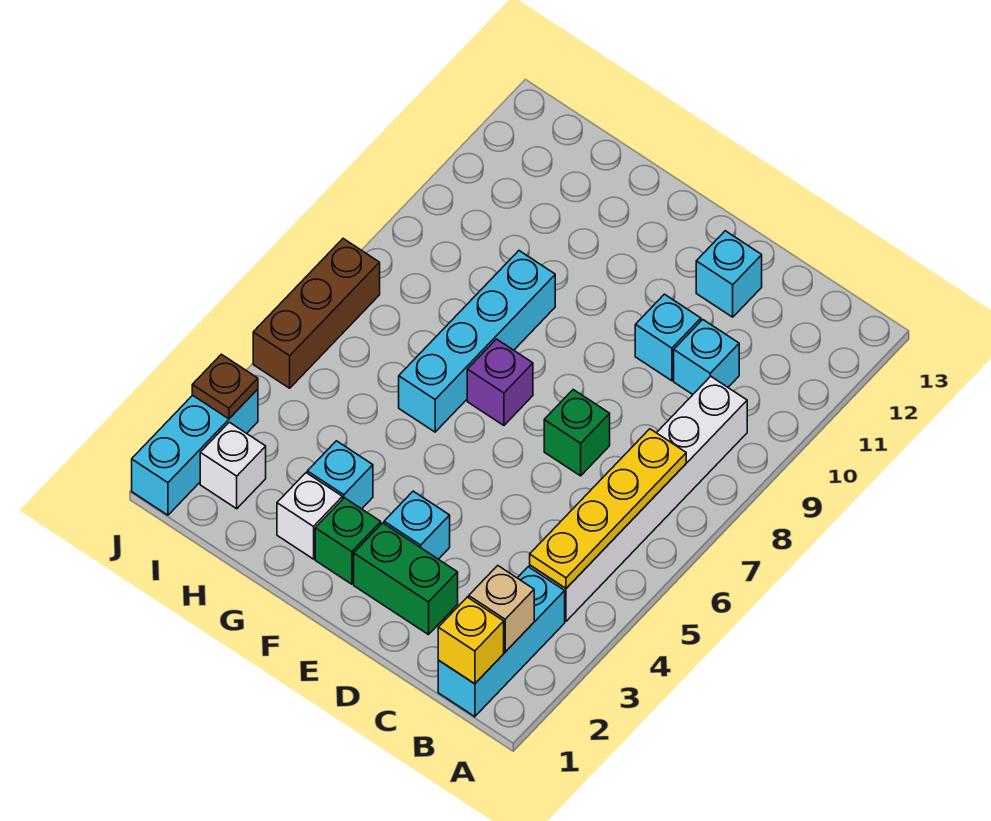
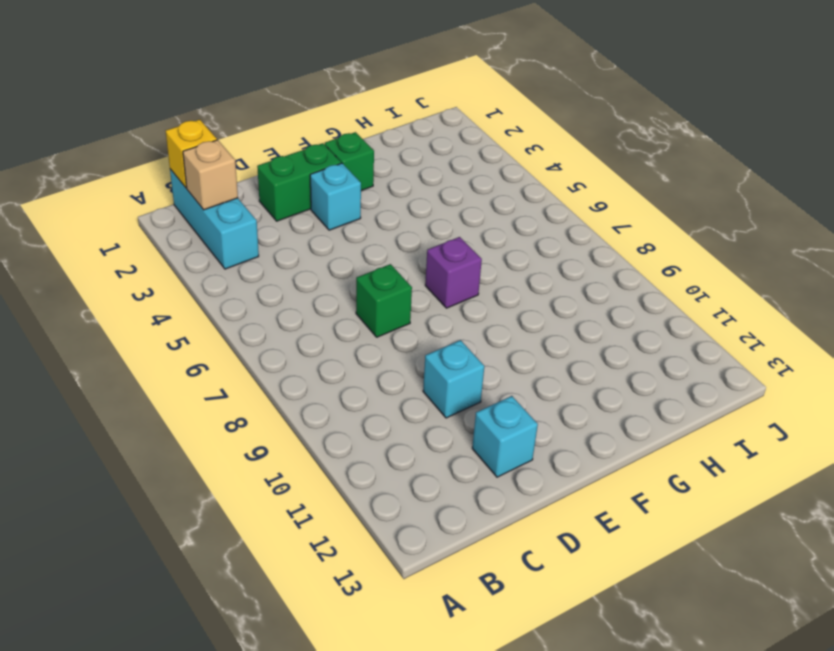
none -> white 1x6 brick [530,376,747,621]
none -> cyan 1x1 brick [674,320,739,394]
none -> white 1x1 brick [277,473,342,559]

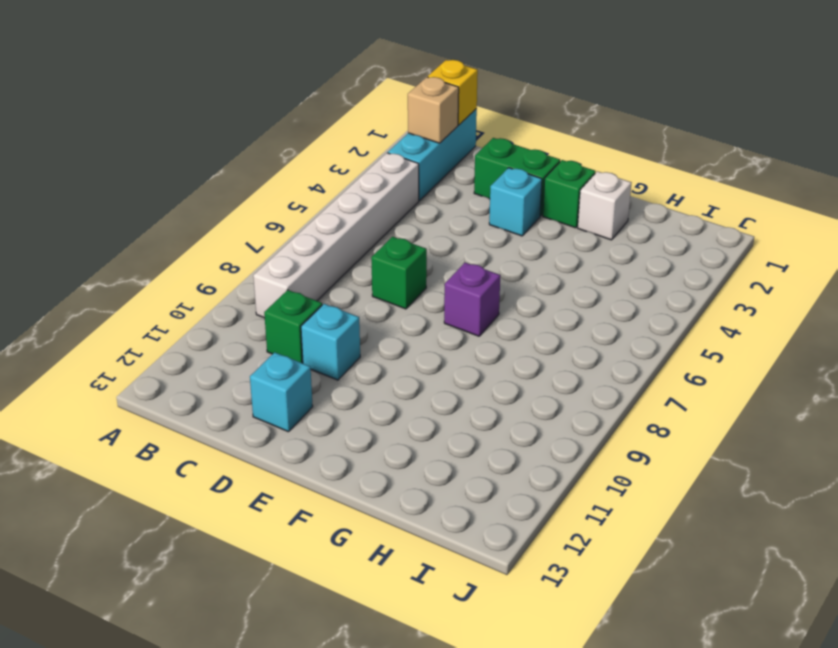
green 1x1 brick [264,290,322,363] -> cyan 1x1 brick [674,320,739,394]
none -> cyan 1x1 brick [307,441,373,509]
none -> cyan 1x4 brick [399,251,555,432]
none -> white 1x1 brick [200,422,266,509]

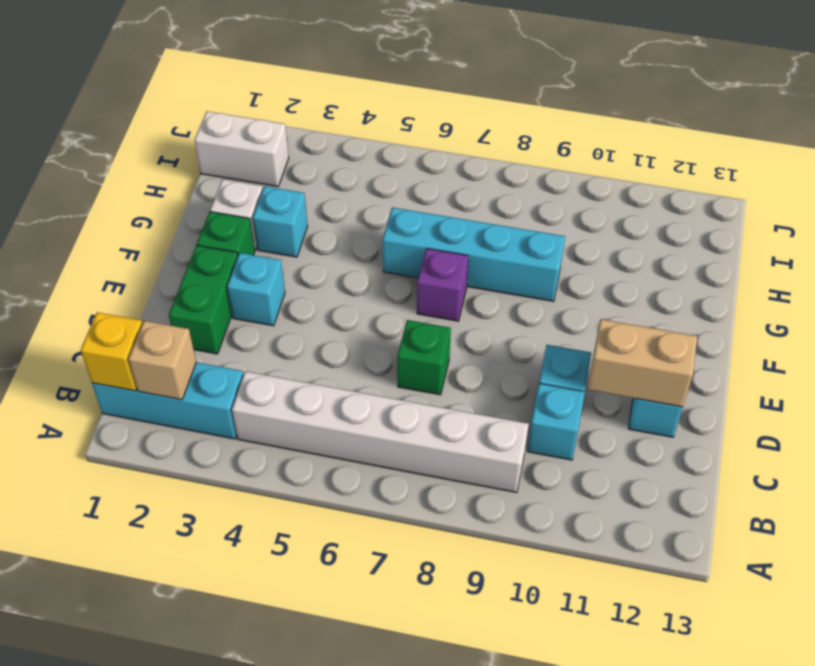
tan 1x2 brick [588,319,697,407] -> none
white 1x2 brick [195,111,289,187] -> white 1x1 brick [200,422,266,509]
none -> cyan 1x3 brick [132,389,258,515]
none -> brown 1x3 brick [253,239,380,388]
none -> yellow 1x4 plate [530,429,686,588]

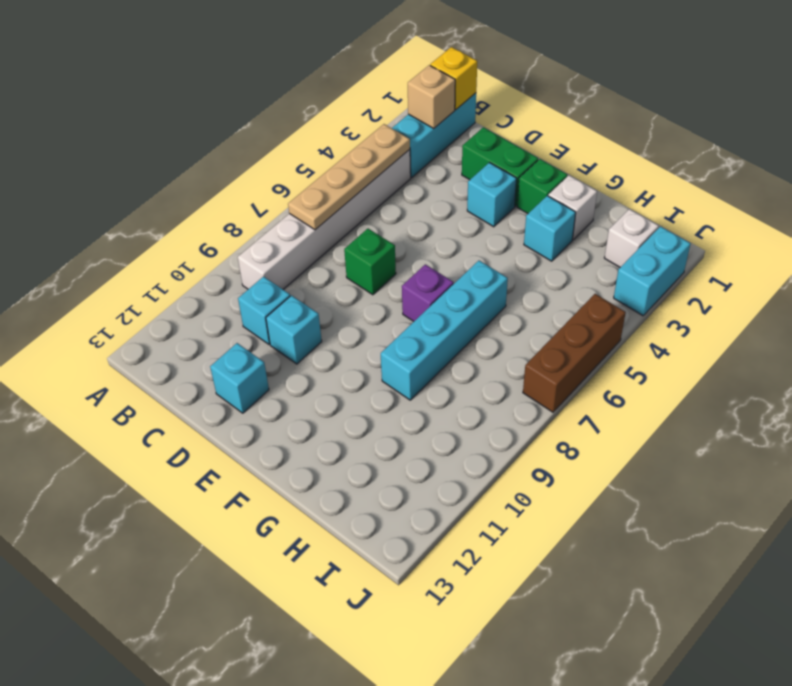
tan 1x4 plate [288,124,410,230] -> yellow 1x4 plate [530,429,686,588]
cyan 1x2 brick [614,227,691,316] -> cyan 1x3 brick [132,389,258,515]
none -> brown 1x1 plate [192,354,258,419]

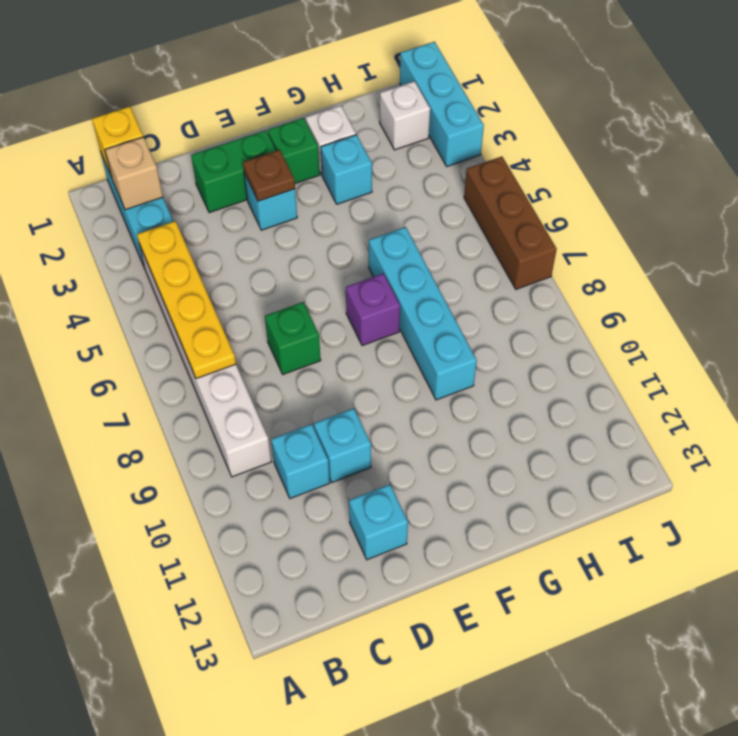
brown 1x1 plate [243,150,295,201] -> brown 1x1 plate moved to [192,354,258,419]

